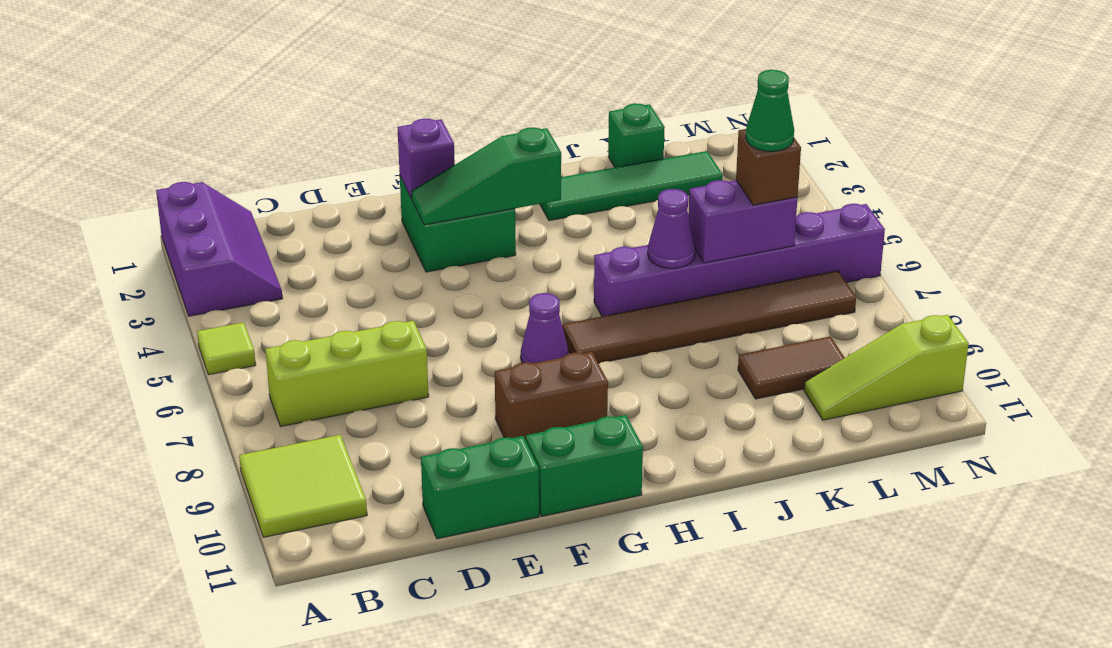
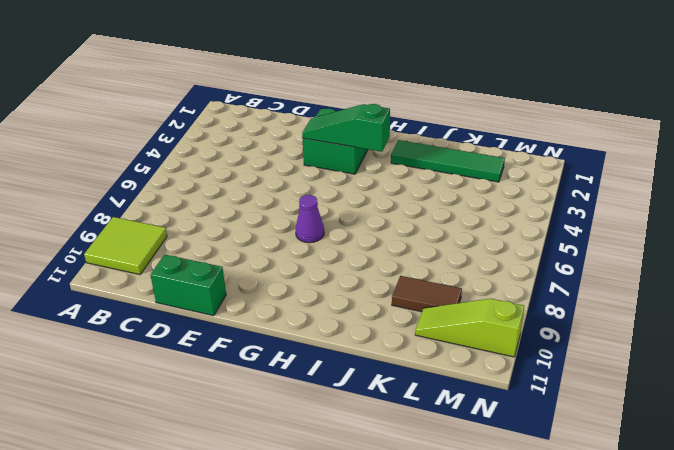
none -> purple 2x3 slope [156,182,283,316]
none -> lime 1x1 tile [197,322,256,375]
none -> lime 1x3 brick [265,321,429,426]

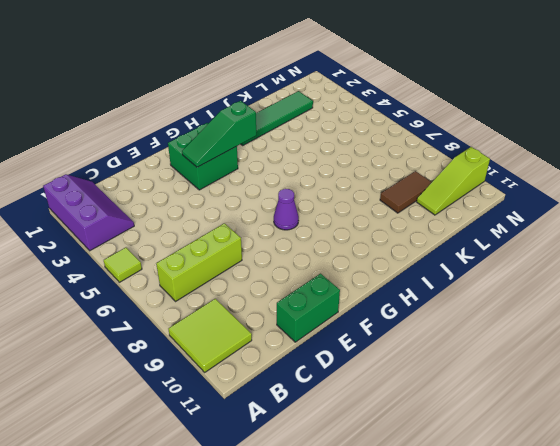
none -> brown 1x2 brick [495,352,608,440]
none -> green 1x2 brick [526,415,643,516]
none -> brown 1x6 tile [562,271,856,363]

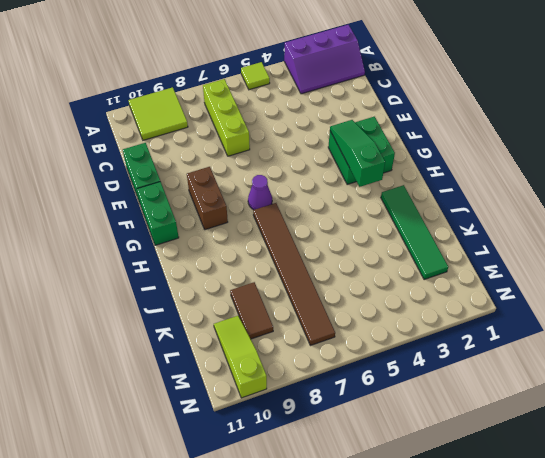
none -> purple 1x6 brick [594,204,885,316]
none -> green 1x1 brick [608,103,665,167]
none -> purple 1x1 brick [398,119,455,199]

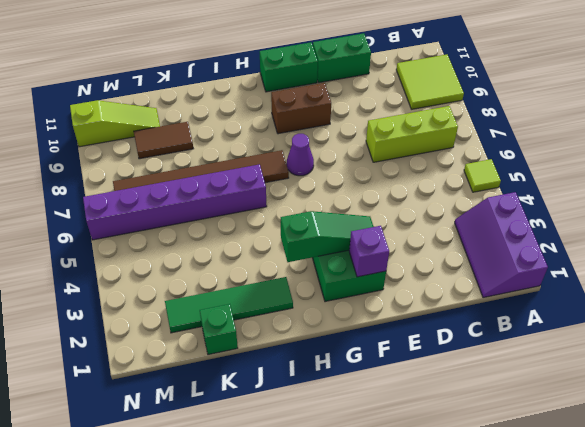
none -> purple 1x1 cone [648,189,695,268]
none -> purple 1x2 brick [688,180,798,263]
none -> brown 1x1 brick [736,129,801,205]

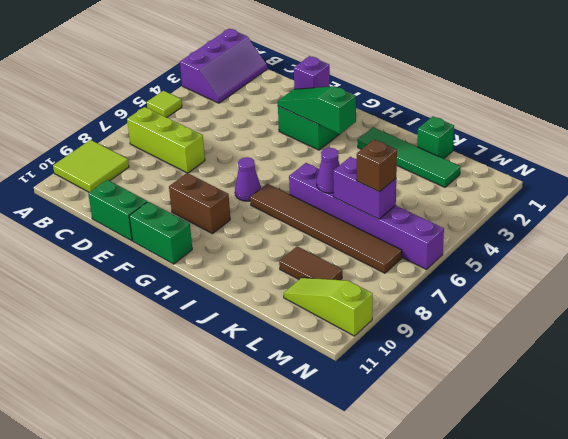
none -> green 1x1 cone [746,70,794,151]

